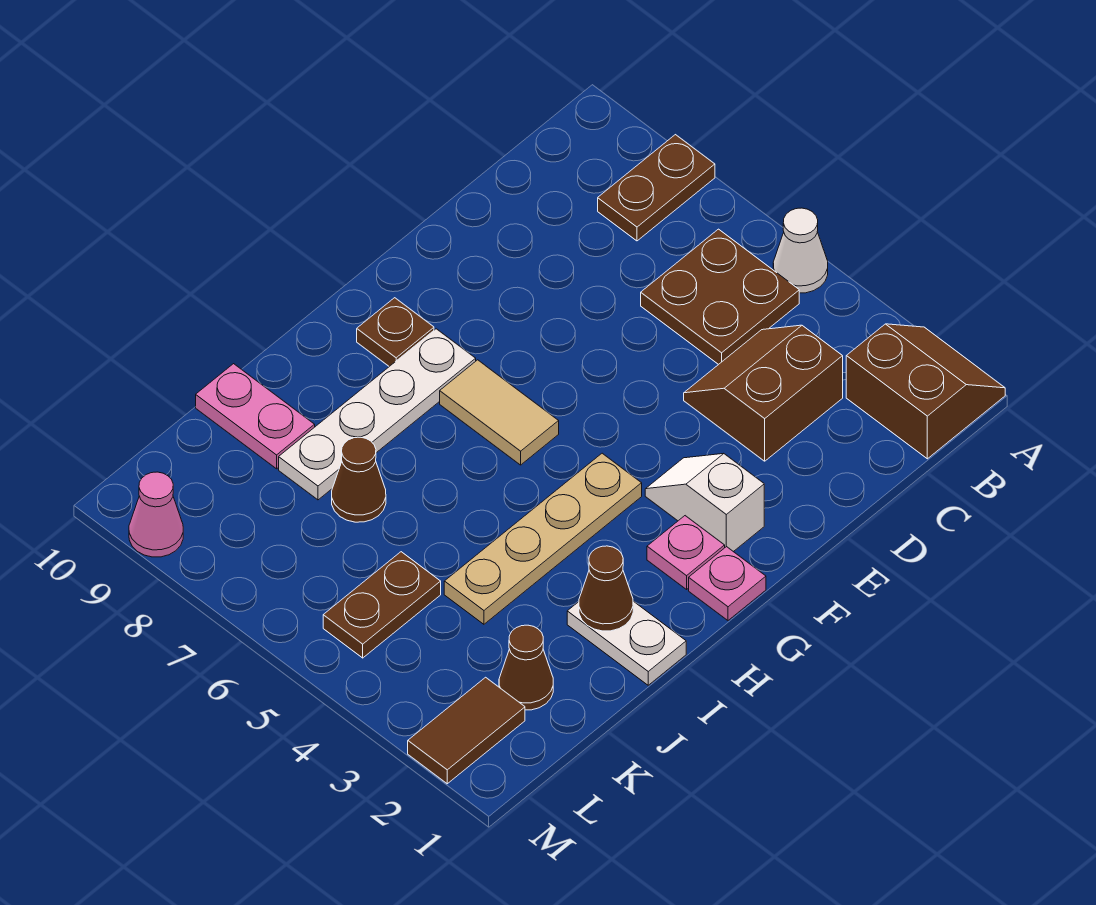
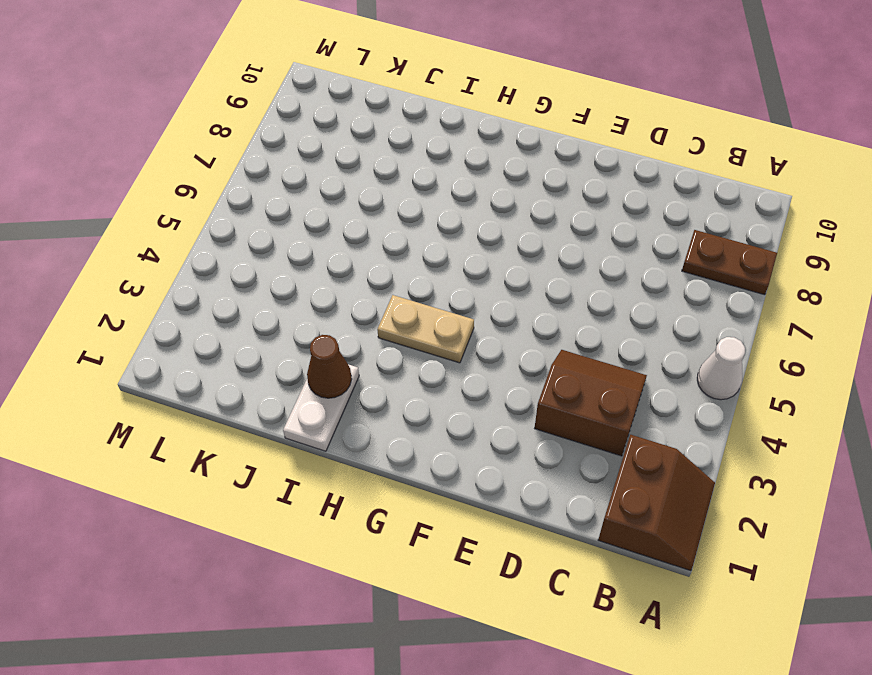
tan 1x2 plate [377,295,474,363] -> tan 1x4 plate [444,453,642,624]
none -> brown 2x2 plate [641,229,799,365]
none -> white 1x2 slope [645,454,764,552]
none -> pink 1x1 plate [689,546,766,620]

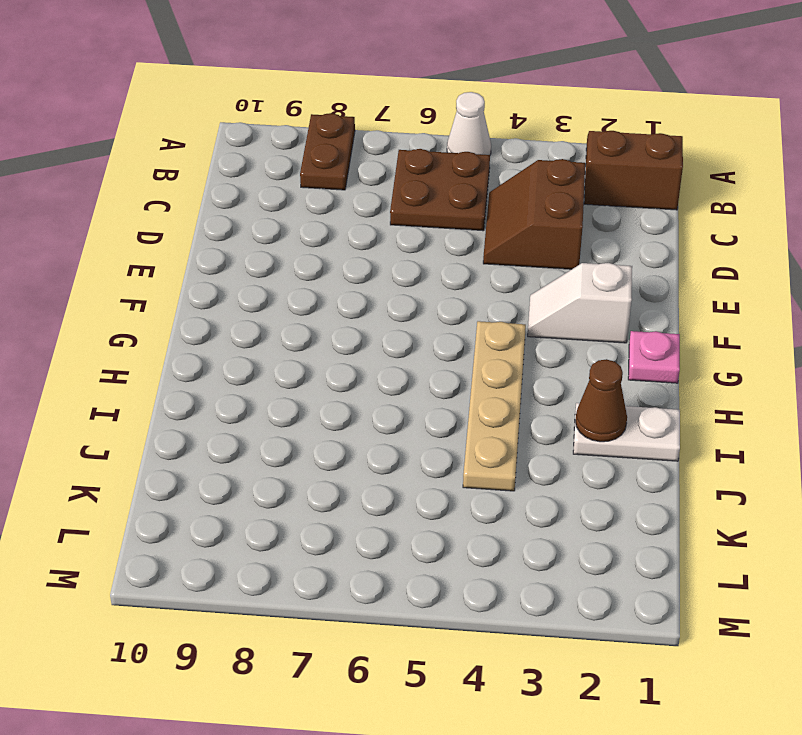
none -> pink 1x1 plate [647,516,725,589]
none -> tan 1x2 tile [440,360,559,465]
none -> white 1x4 plate [279,329,476,500]

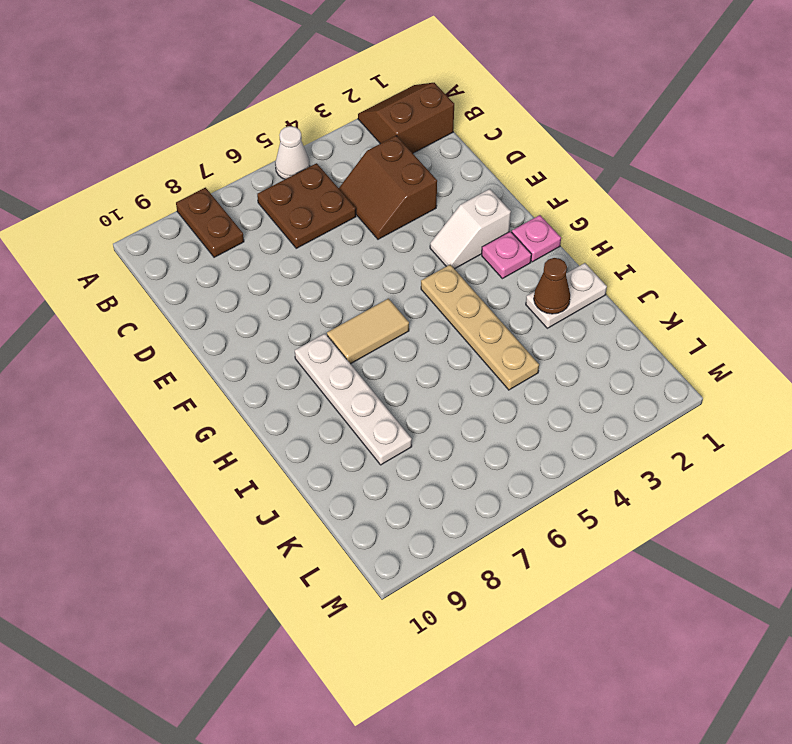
none -> brown 1x1 plate [357,298,434,367]
none -> brown 1x1 cone [332,437,386,522]
none -> pink 1x2 plate [196,364,315,469]

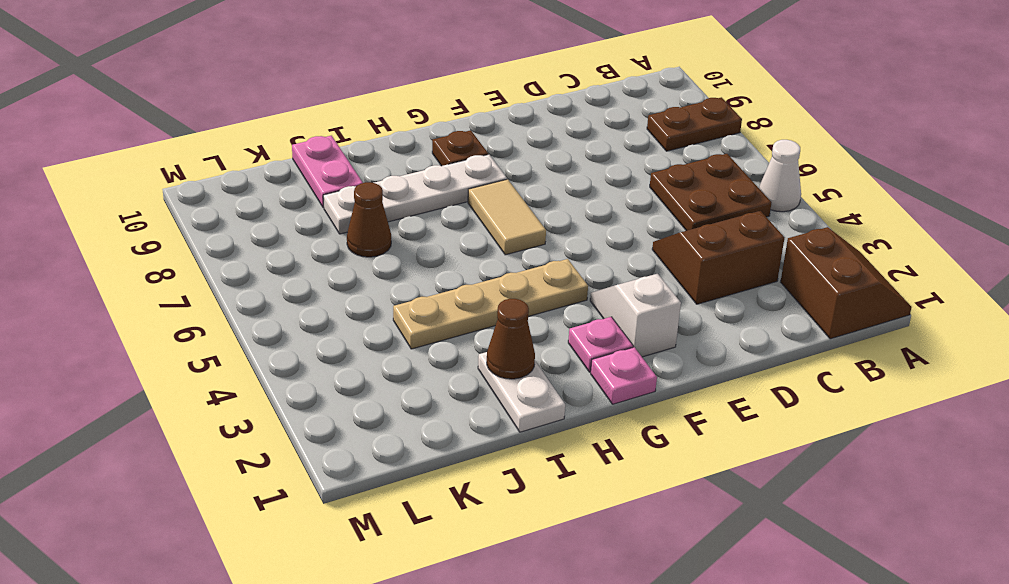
none -> brown 1x1 cone [499,625,553,710]
none -> brown 1x2 plate [323,552,441,658]
none -> brown 1x2 tile [408,677,525,784]

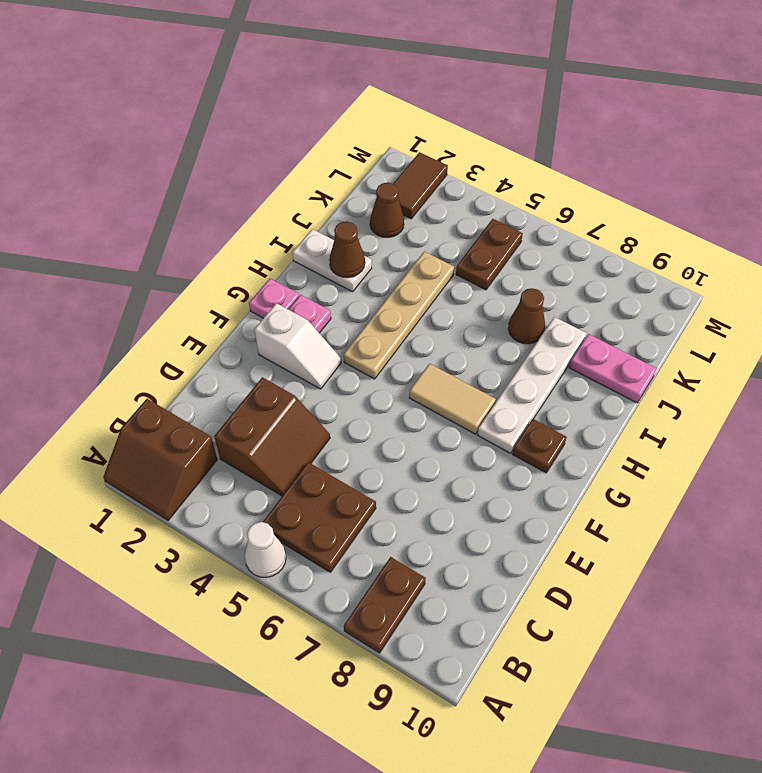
none -> pink 1x1 cone [129,472,183,557]

